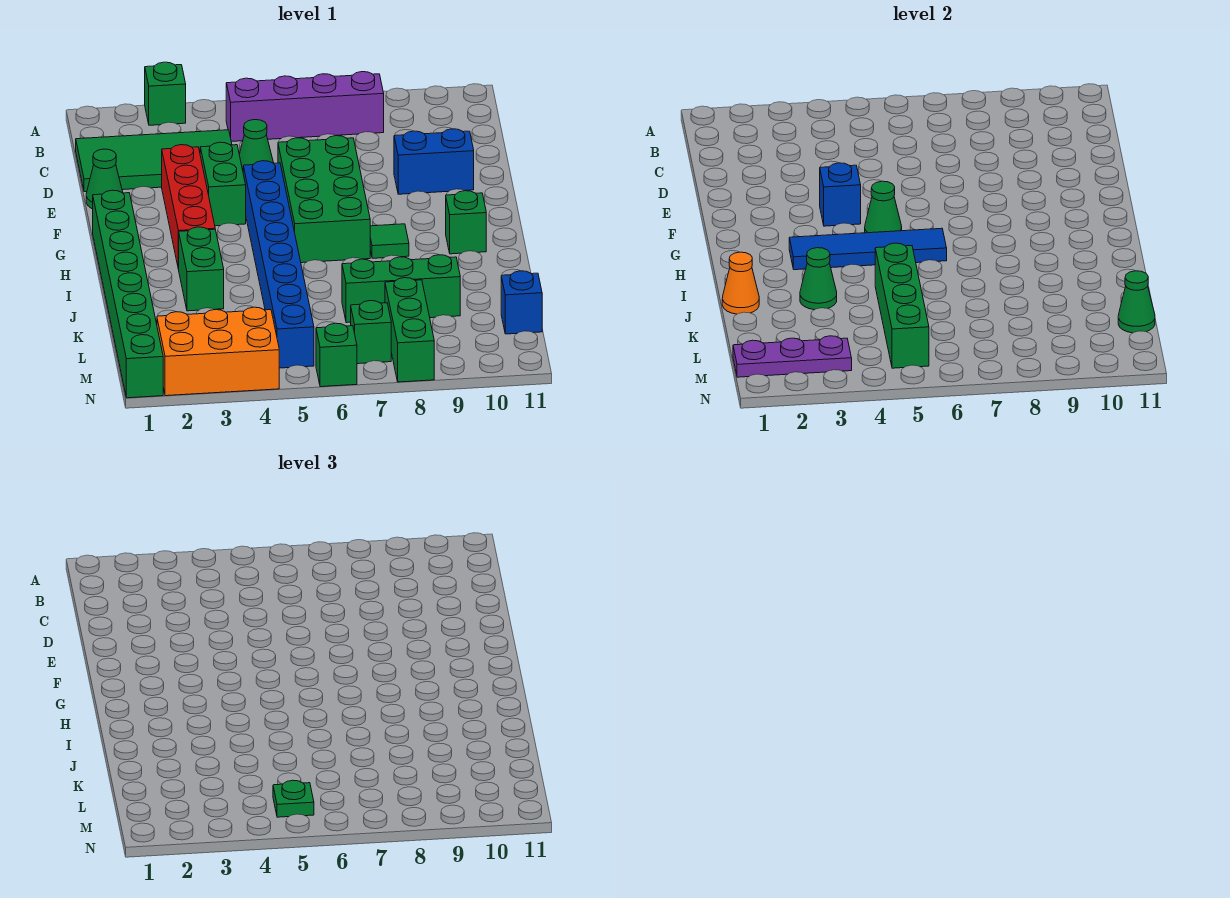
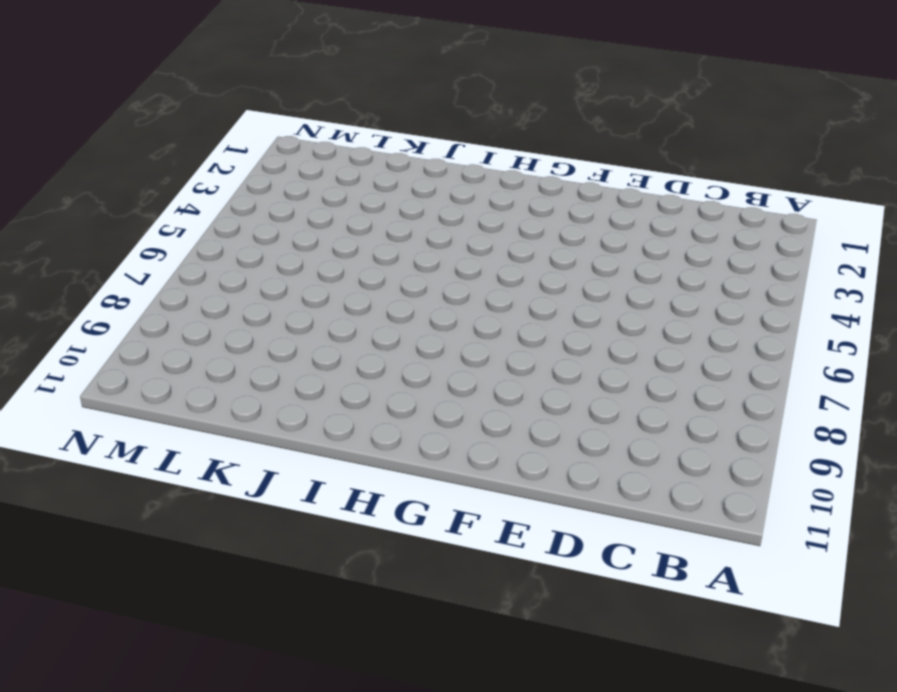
none -> green 1x1 brick [145,62,186,125]
none -> purple 1x4 brick [226,72,384,142]
none -> green 2x4 tile [76,130,232,192]

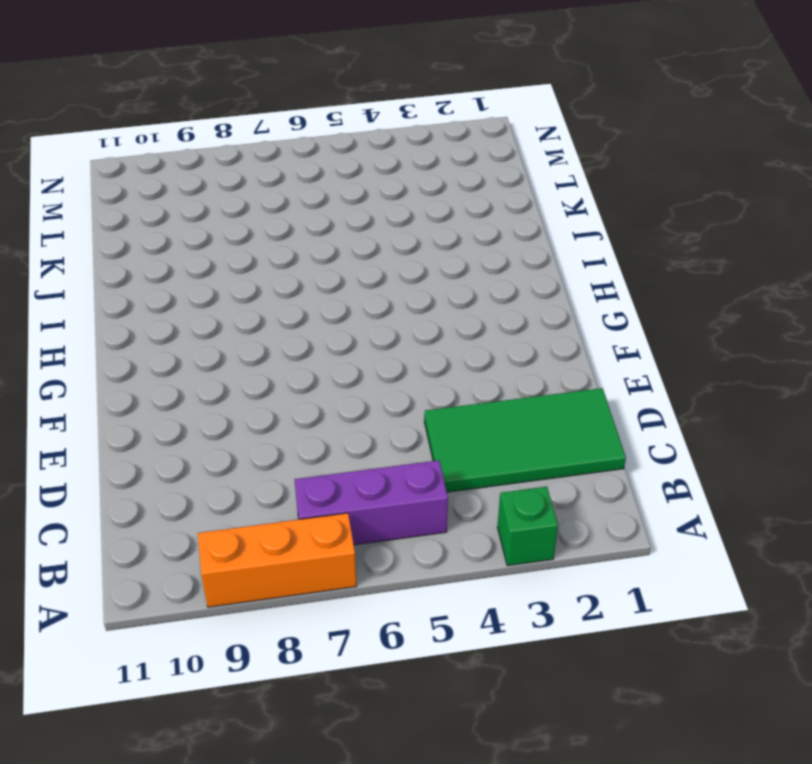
orange 1x3 brick [198,513,357,607] -> none
purple 1x3 brick [294,460,448,545] -> purple 1x4 brick [226,72,384,142]
none -> green 1x1 cone [239,120,273,170]
none -> green 1x1 cone [86,149,123,209]
none -> red 1x4 brick [162,145,215,269]

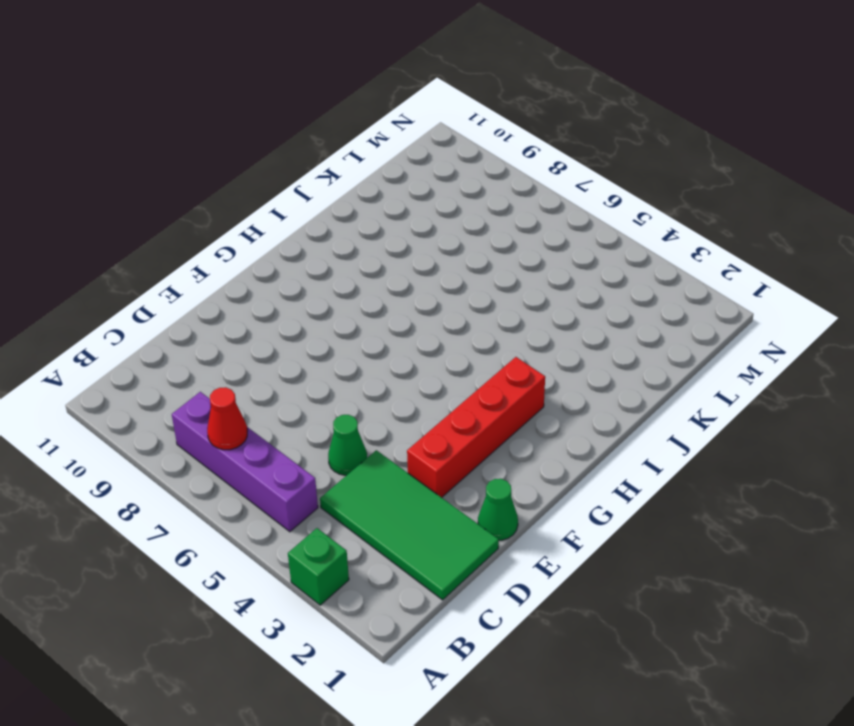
red 1x1 cone [207,387,247,450] -> none
none -> green 1x2 brick [200,142,246,226]
none -> green 2x4 brick [278,135,370,263]
none -> blue 1x2 brick [394,129,474,194]

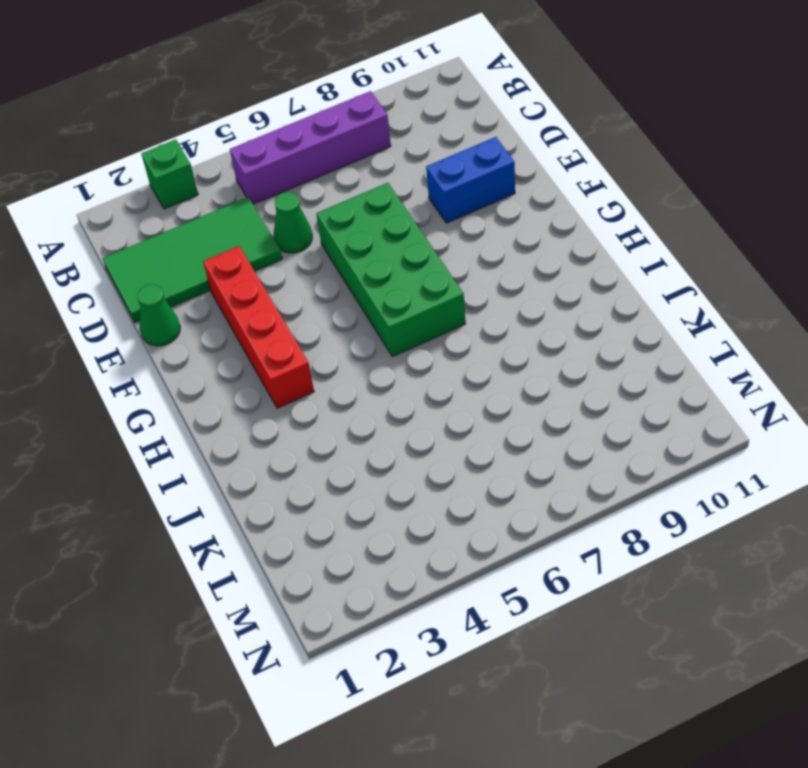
none -> green 1x2 brick [200,142,246,226]
none -> blue 1x8 brick [243,161,314,368]
none -> green 1x8 brick [93,190,163,398]

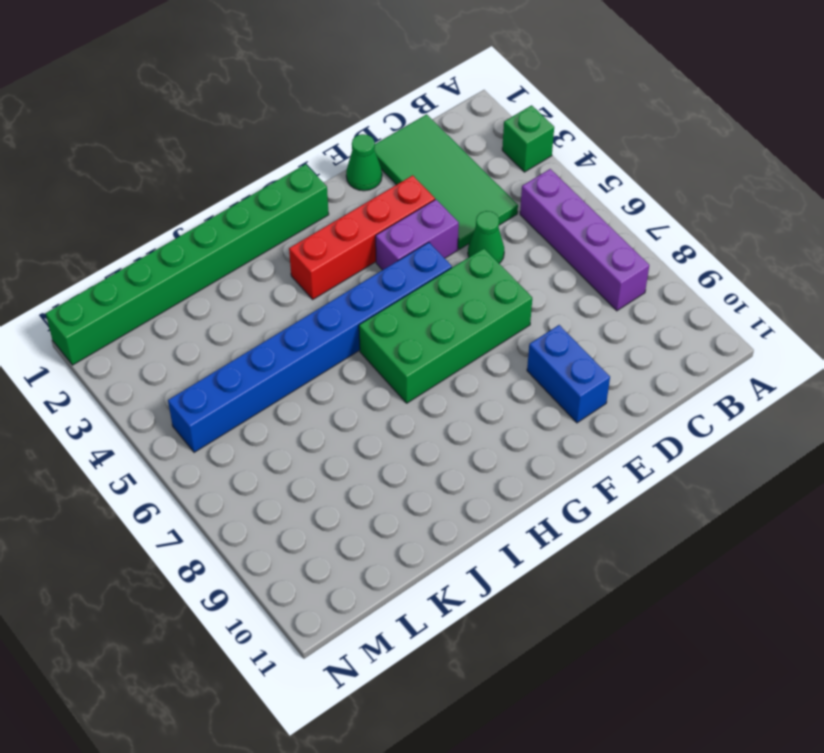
purple 1x2 brick [376,200,459,270] -> green 1x2 brick [200,142,246,226]
none -> green 1x1 tile [370,224,409,258]
none -> green 1x1 brick [446,191,486,254]
none -> green 1x2 brick [179,227,224,311]

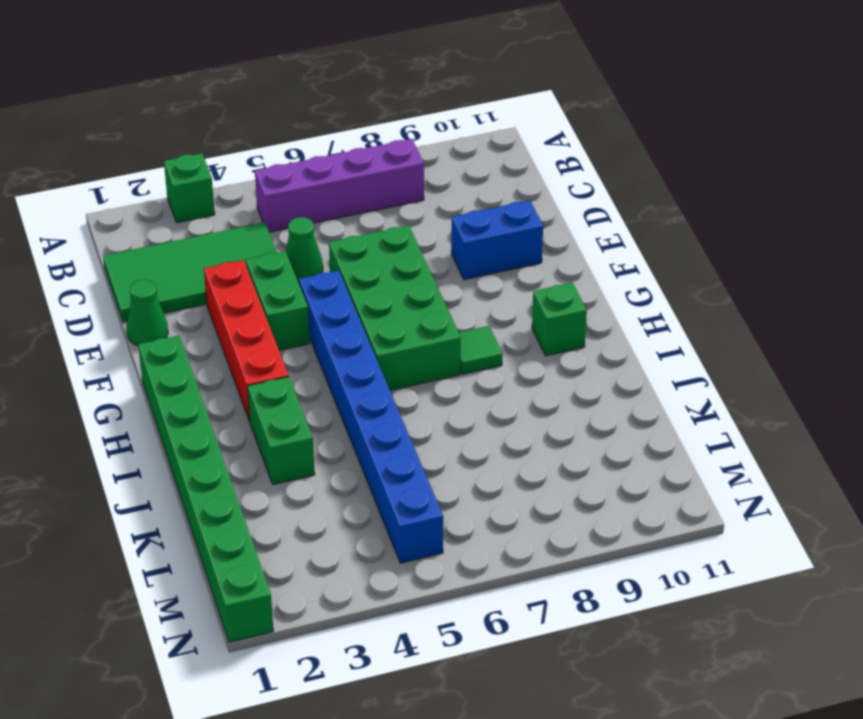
none -> green 1x3 brick [342,255,460,323]
none -> green 1x3 brick [385,278,434,382]
none -> blue 1x1 brick [501,271,542,334]

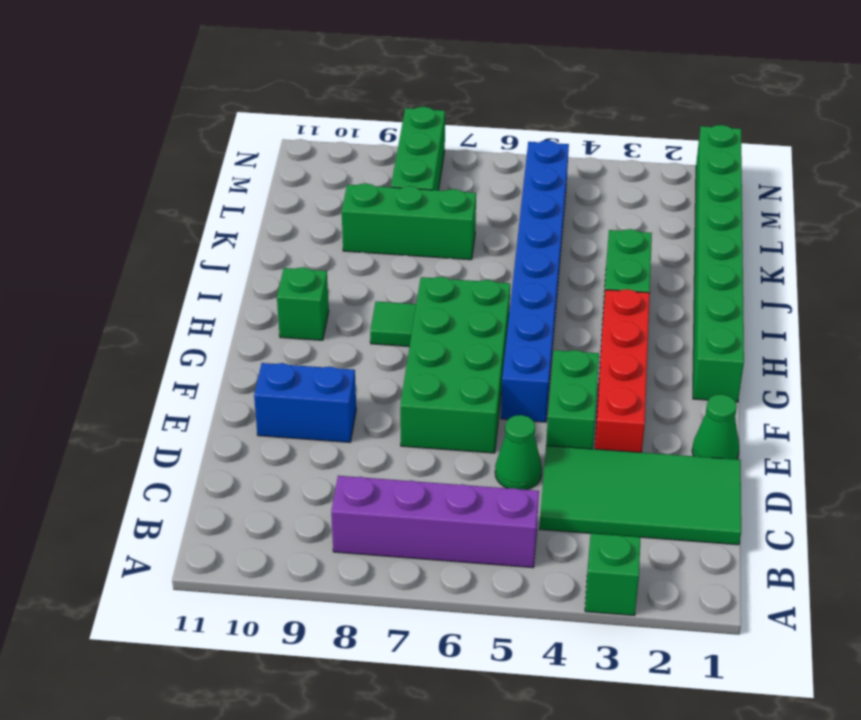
none -> blue 1x1 brick [501,271,542,334]
none -> orange 2x3 brick [157,307,279,396]
none -> green 1x1 brick [351,301,391,364]

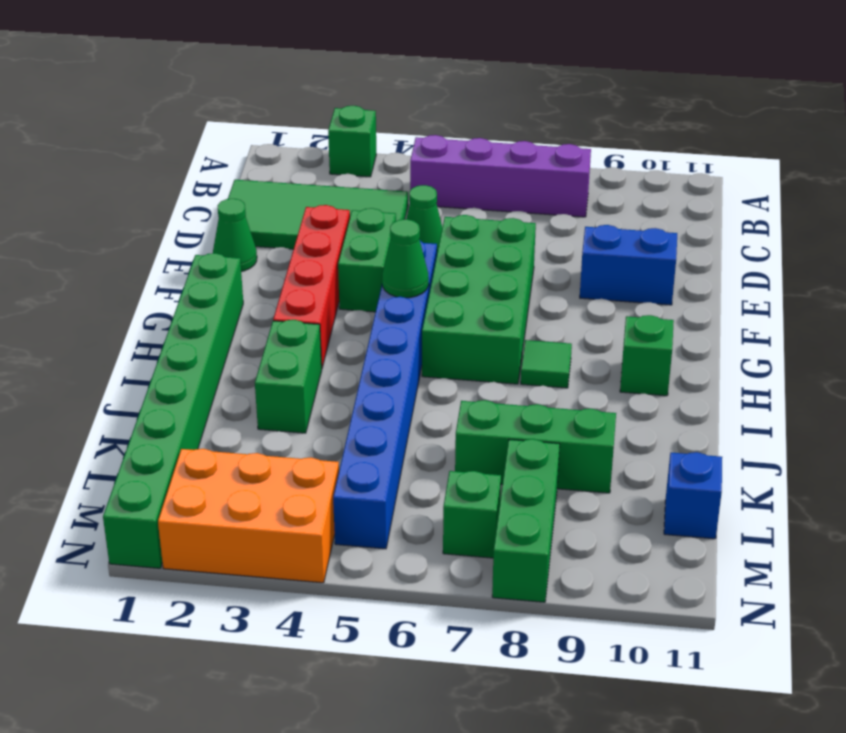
none -> green 1x1 brick [316,323,357,387]
none -> blue 1x1 brick [820,163,861,226]
none -> blue 1x4 tile [789,228,947,270]

